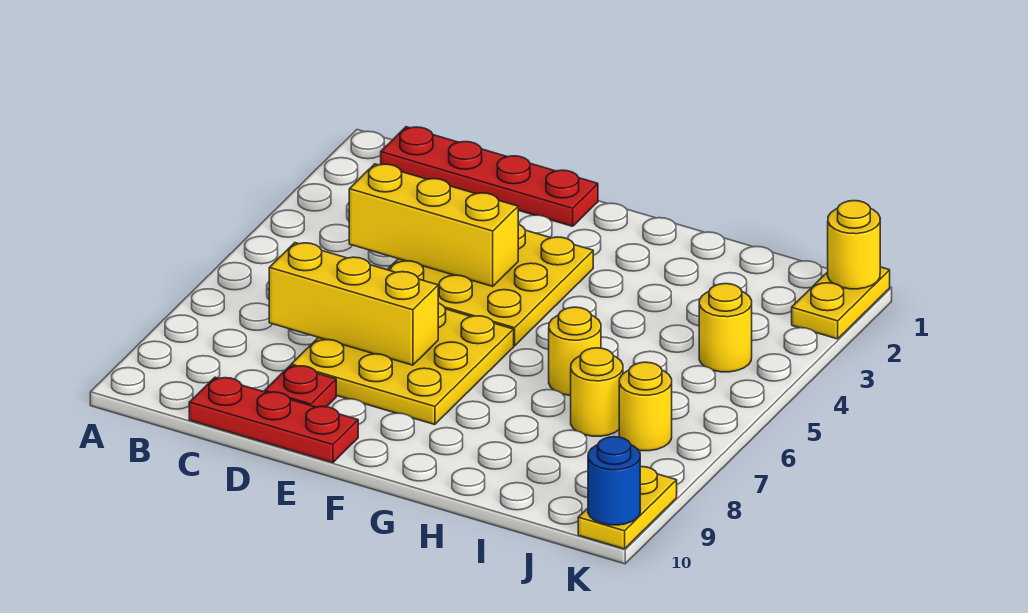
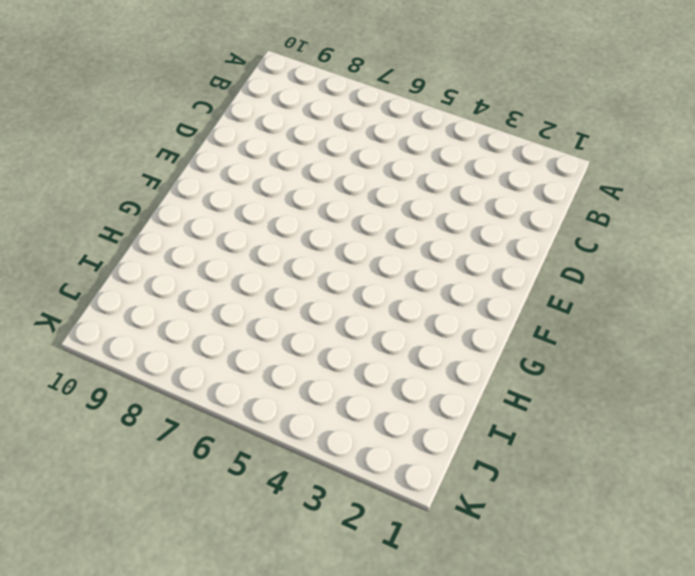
none -> red 1x4 plate [381,127,598,226]
none -> red 1x3 plate [189,377,358,463]
none -> yellow 3x3 plate [387,224,593,346]

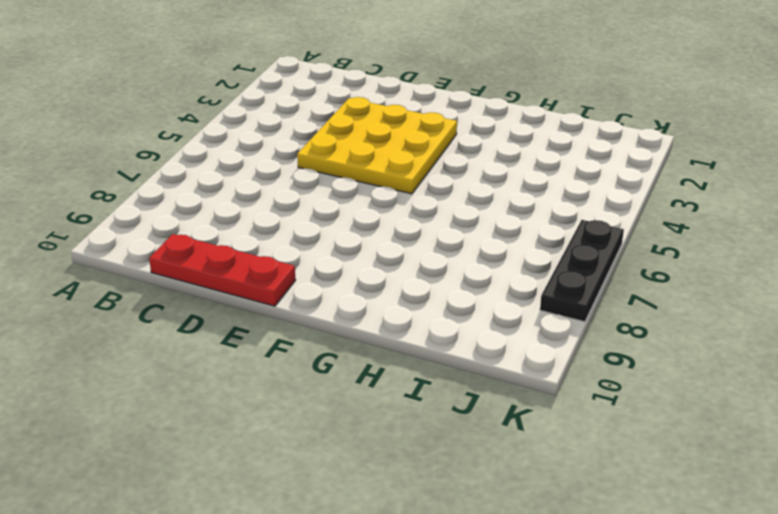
black 1x3 plate [540,220,624,322] -> none
none -> red 1x4 plate [381,127,598,226]
none -> yellow 3x3 plate [291,303,514,425]
none -> red 1x1 plate [265,365,336,407]

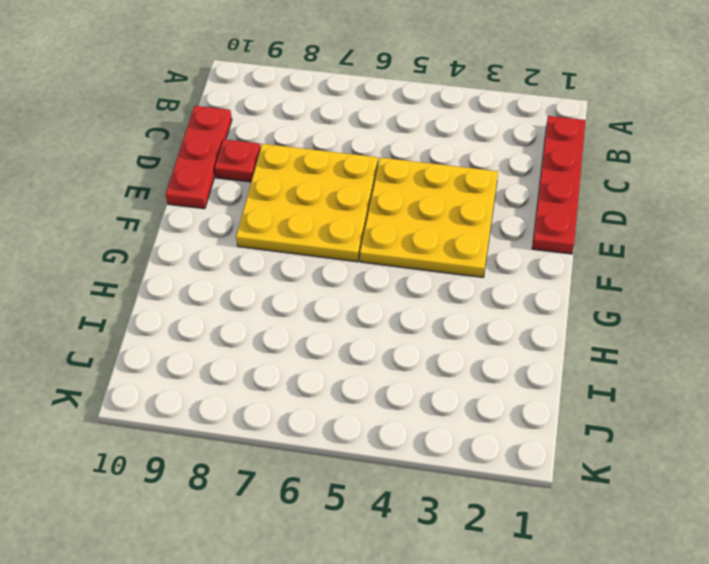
none -> yellow 1x1 round brick [549,307,601,396]
none -> yellow 1x1 round brick [571,348,623,436]
none -> yellow 1x1 round brick [699,284,752,372]

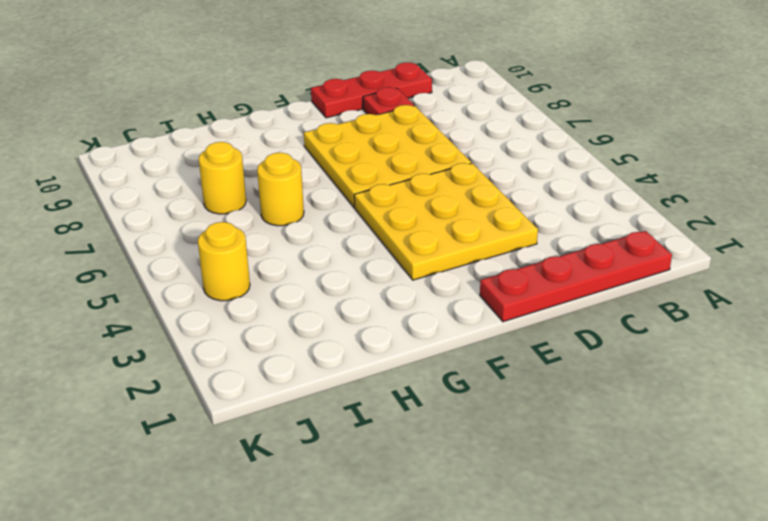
none -> yellow 1x1 round brick [619,362,672,451]
none -> yellow 1x2 plate [792,267,890,339]
none -> yellow 1x2 plate [578,466,677,549]

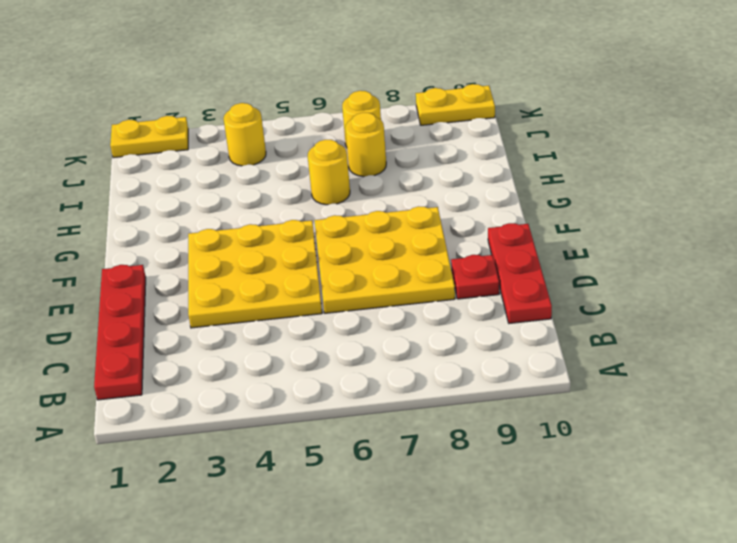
none -> yellow 1x3 brick [349,164,518,286]
none -> yellow 1x3 brick [269,243,438,365]
none -> yellow 1x1 round brick [828,201,880,289]

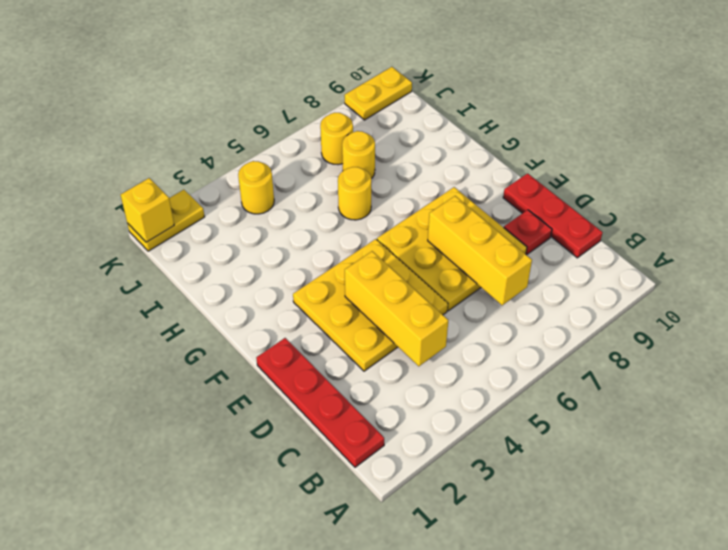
yellow 1x1 brick [121,178,174,242] -> yellow 1x1 round brick [828,201,880,289]
none -> blue 1x1 round brick [588,437,640,525]

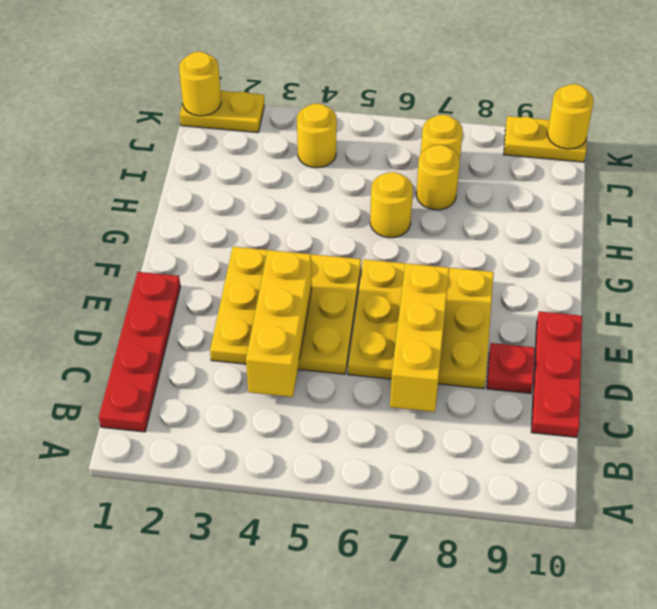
yellow 1x1 round brick [547,84,594,149] -> blue 1x1 round brick [588,437,640,525]

